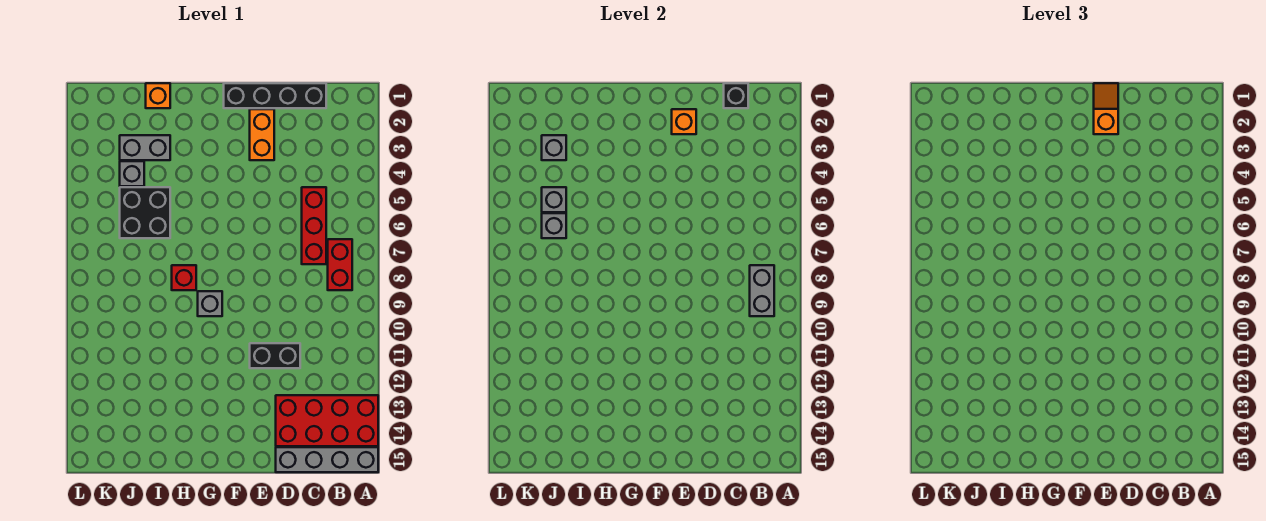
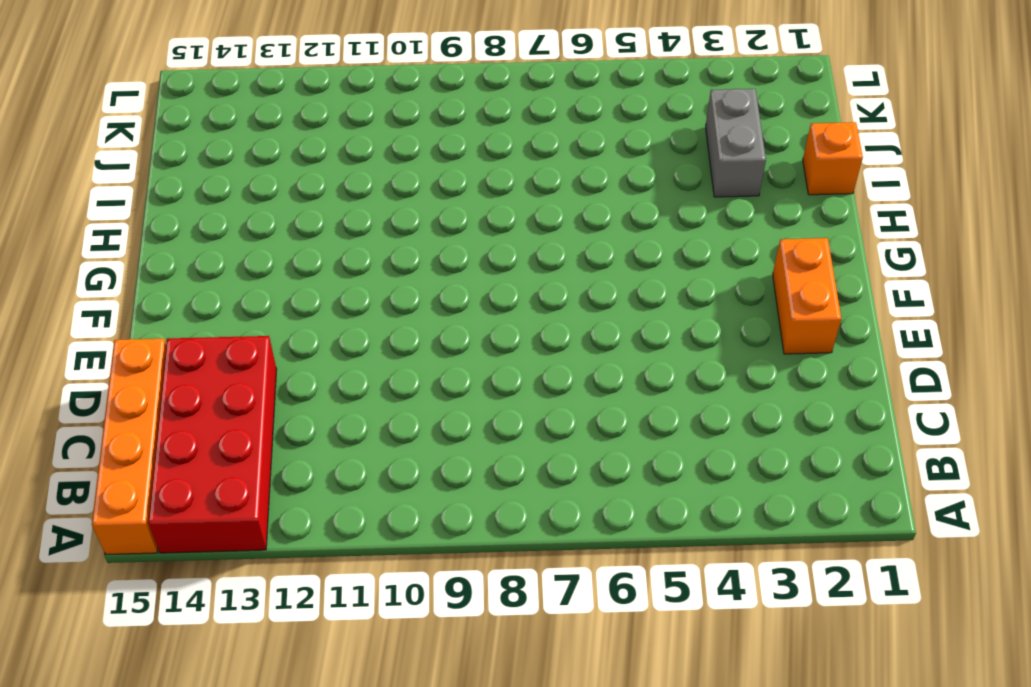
orange 1x4 brick [92,339,166,554] -> grey 1x4 brick [276,447,378,472]
orange 1x2 brick [773,238,841,354] -> orange 1x2 brick turned to [250,109,274,160]
none -> red 1x2 brick [328,239,352,290]
none -> black 1x4 brick [224,83,326,108]
none -> red 1x3 brick [302,187,326,264]

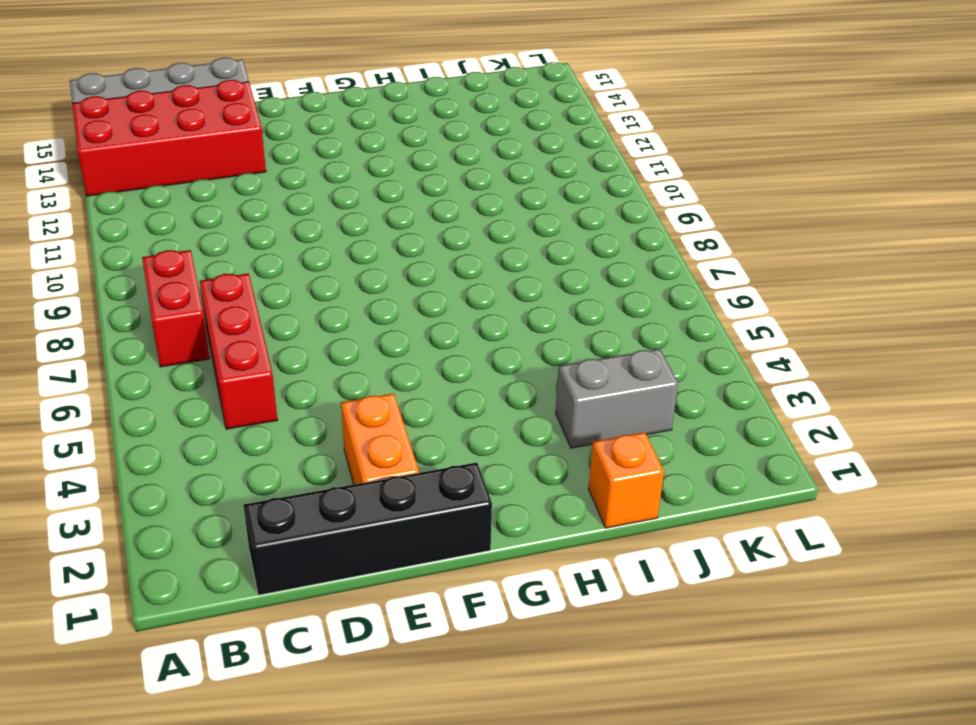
none -> black 1x2 brick [250,343,300,368]
none -> grey 1x1 brick [198,291,222,316]
none -> red 1x1 brick [172,265,196,290]

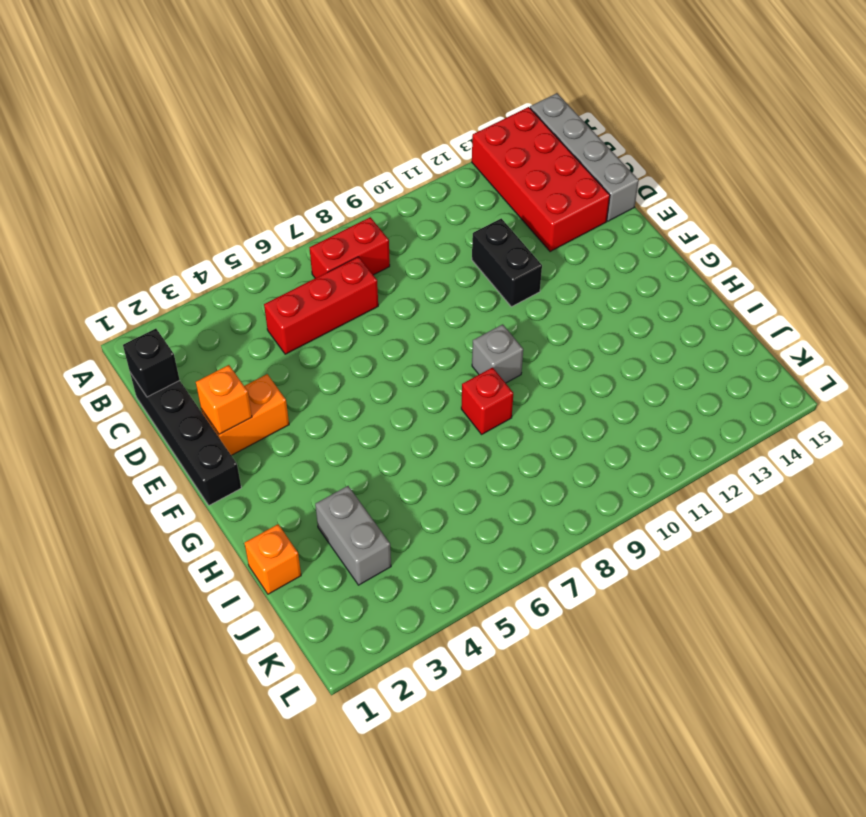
none -> black 2x2 brick [120,187,170,238]
none -> grey 1x1 brick [120,161,144,186]
none -> grey 1x2 brick [750,265,774,316]

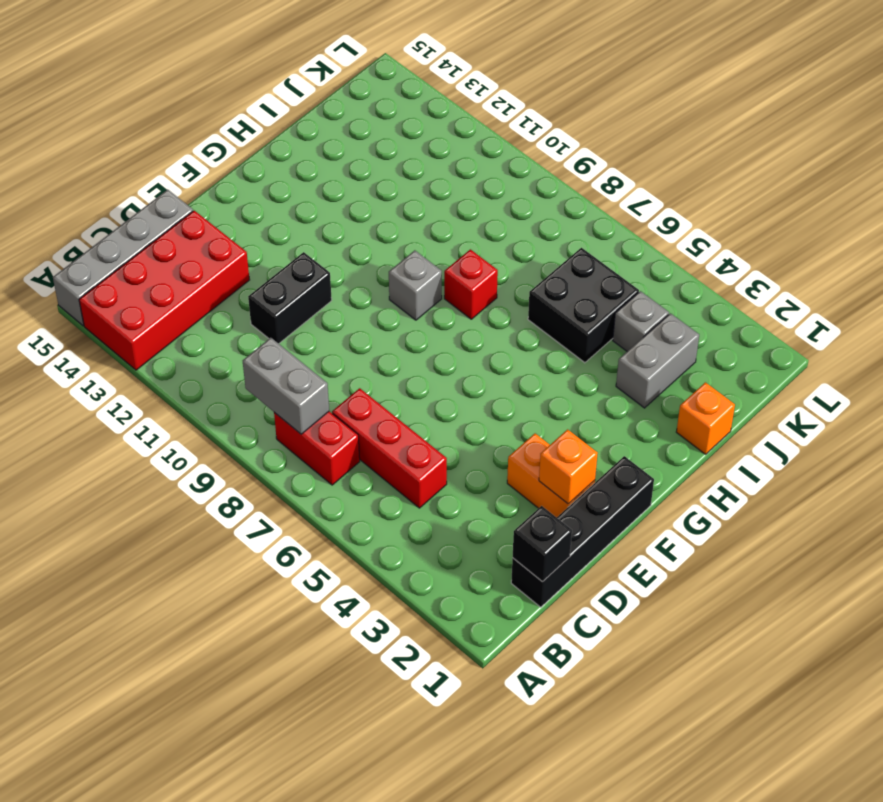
none -> grey 1x1 brick [542,135,566,160]
none -> grey 1x1 brick [542,187,566,212]
none -> grey 1x1 brick [542,213,566,238]

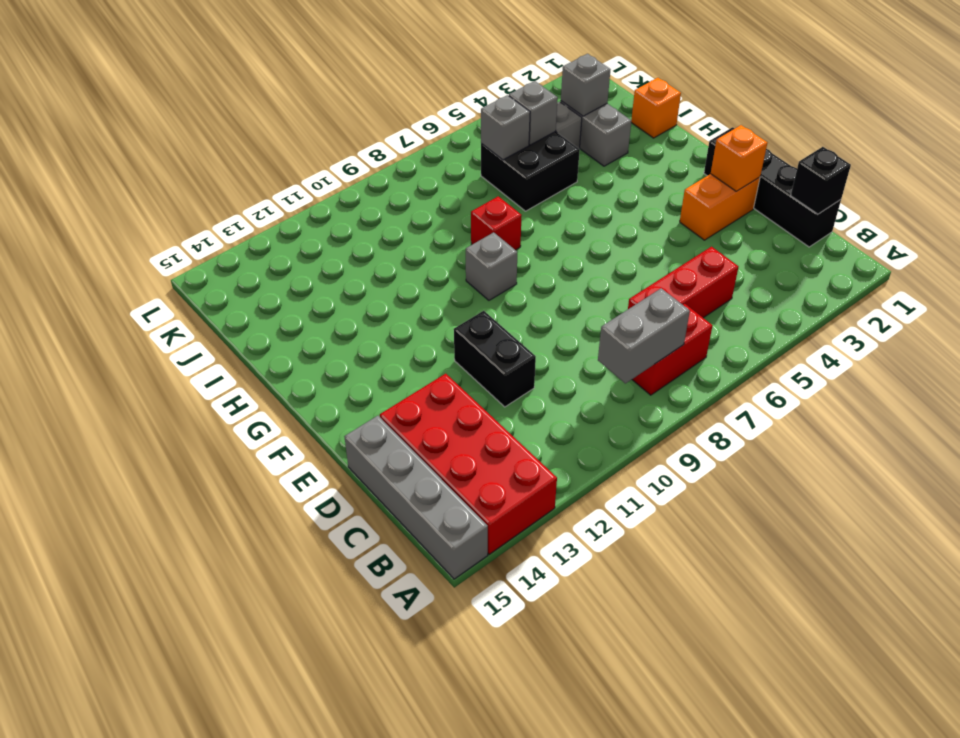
none -> orange 1x2 slope [1094,83,1118,134]

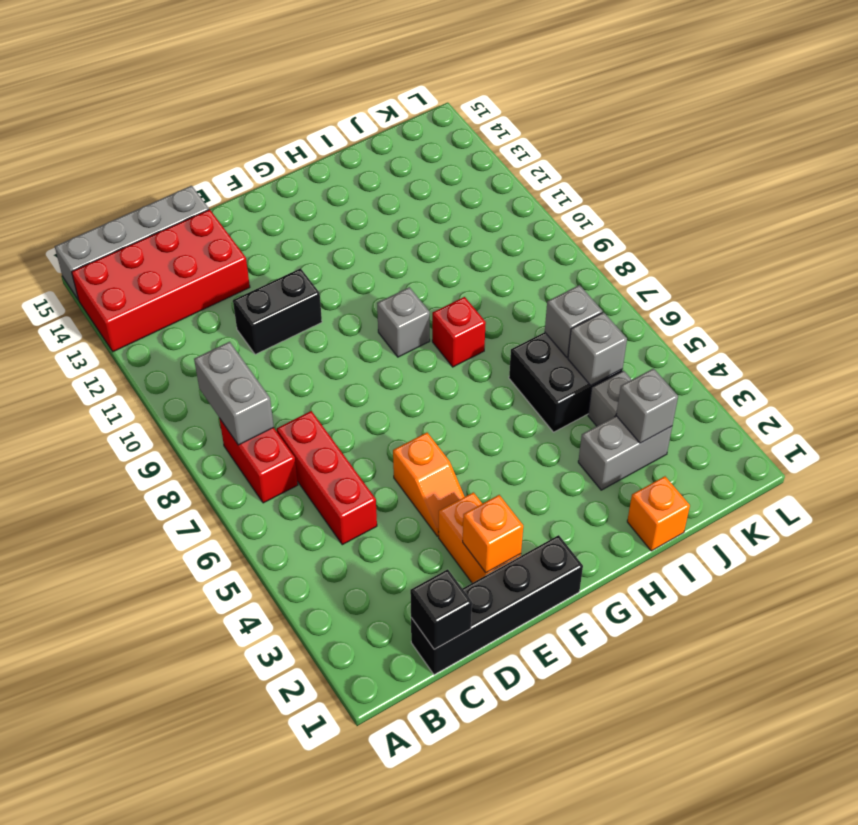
orange 1x2 slope [393,433,465,536] -> orange 1x2 slope moved to [1094,83,1118,134]

